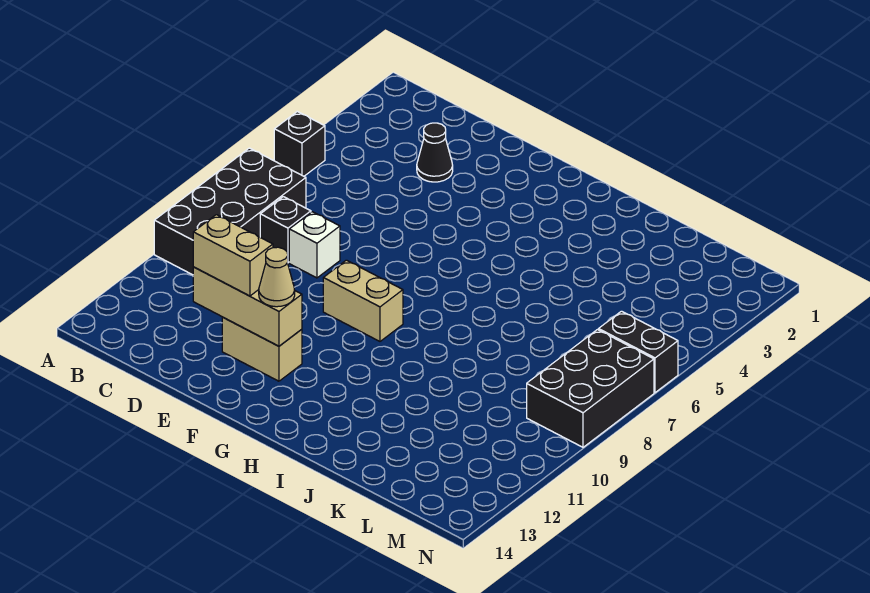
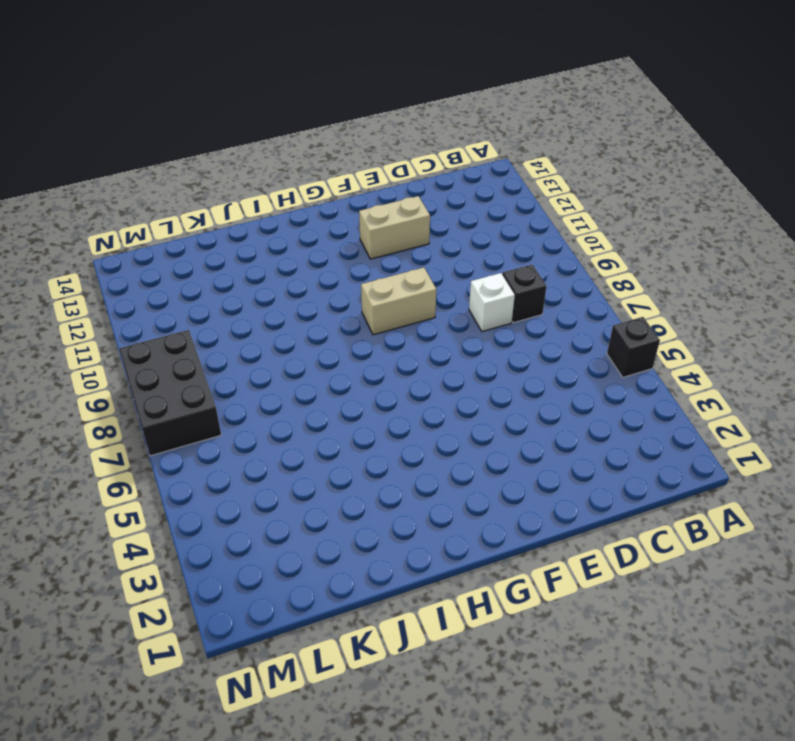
none -> black 2x4 brick [154,148,306,275]
none -> black 1x1 cone [417,123,453,182]
none -> black 1x2 brick [599,311,678,393]

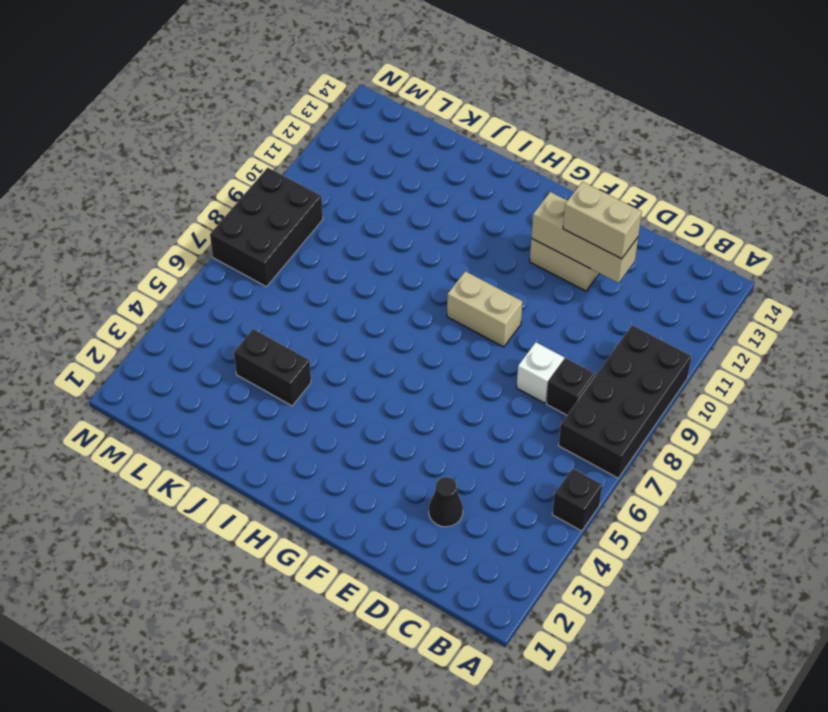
black 1x2 brick [234,329,311,406] -> black 1x2 brick moved to [599,311,678,393]
none -> tan 1x1 cone [259,247,295,307]

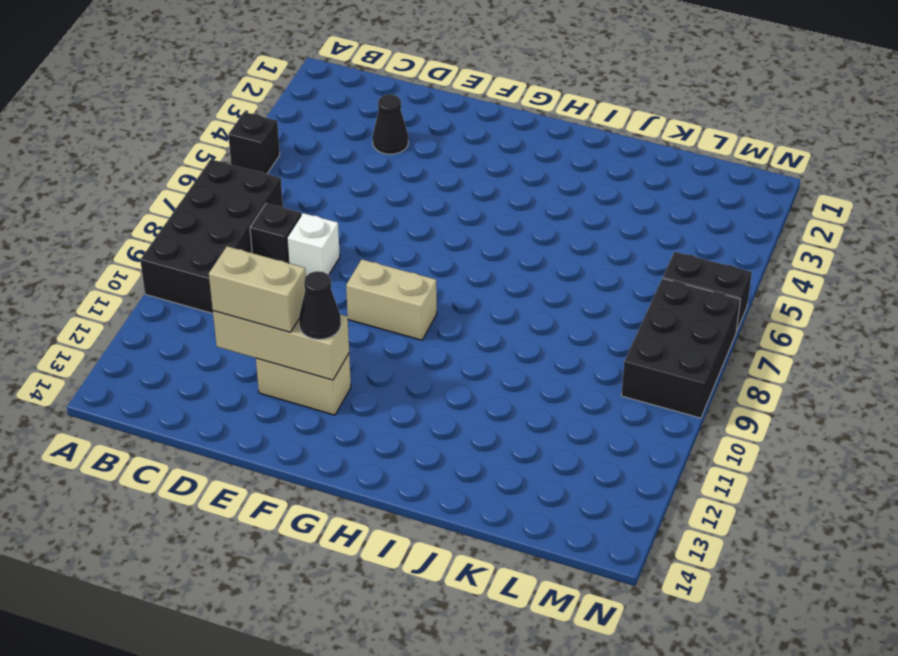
black 1x1 cone [299,271,341,339] -> tan 1x1 cone [259,247,295,307]

